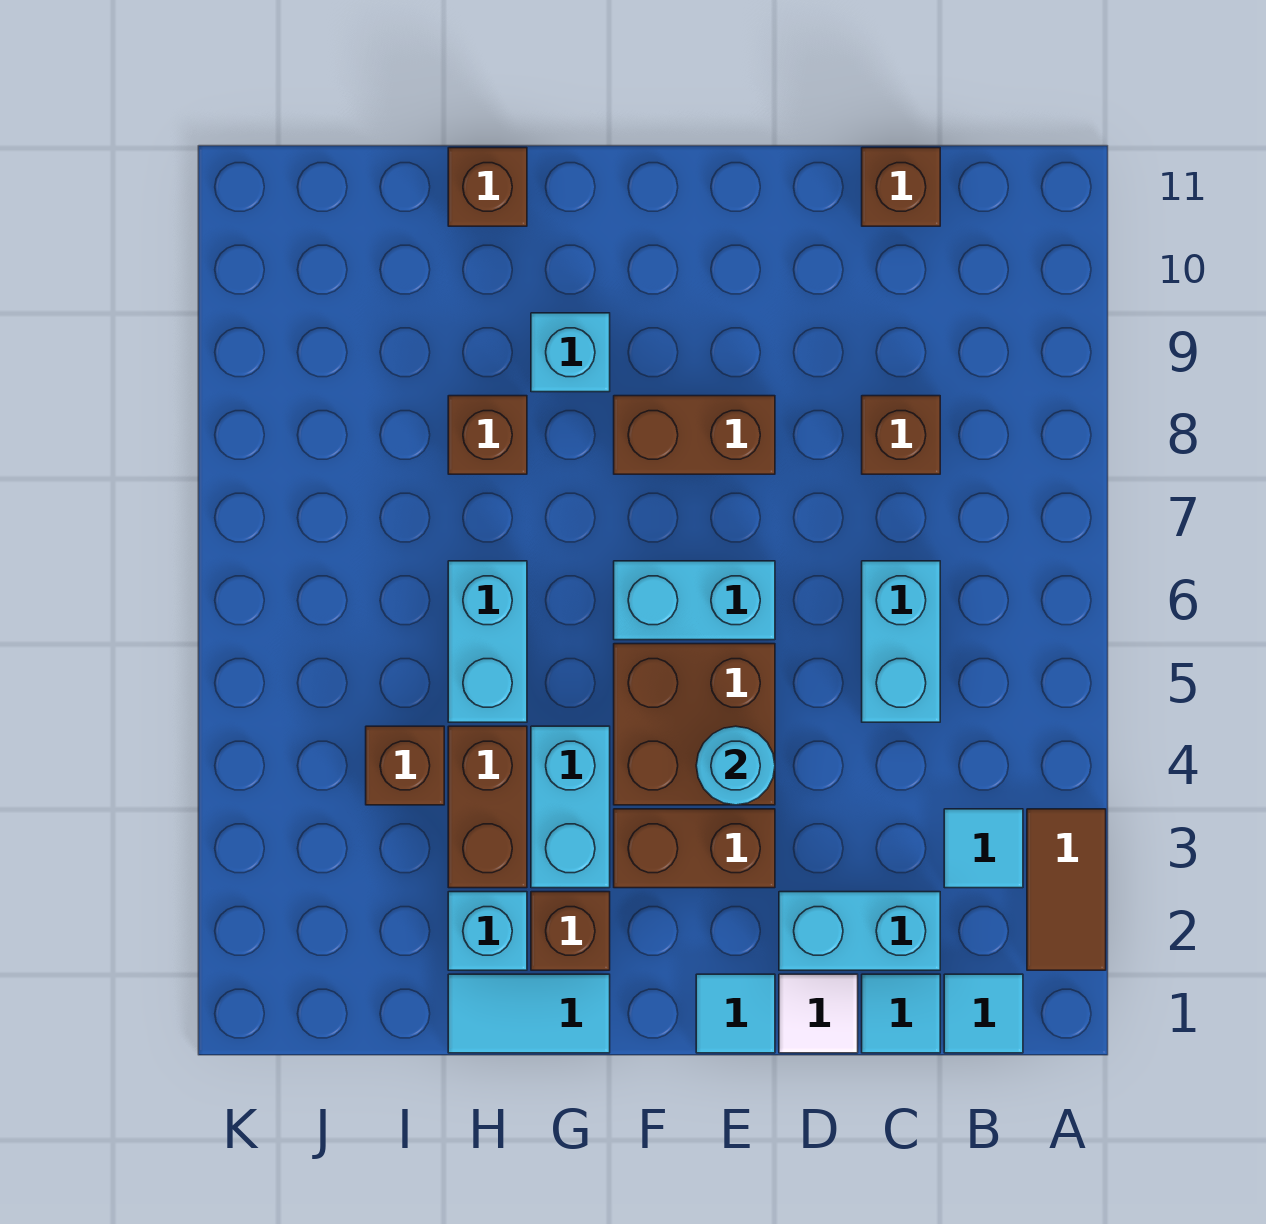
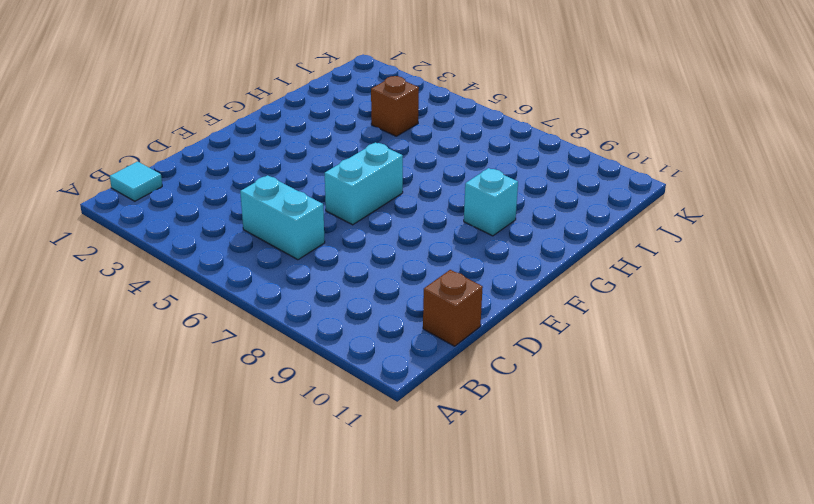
none -> brown 1x2 tile [1027,809,1106,970]
none -> cyan 1x1 tile [944,809,1023,888]
none -> cyan 1x1 tile [862,974,940,1053]

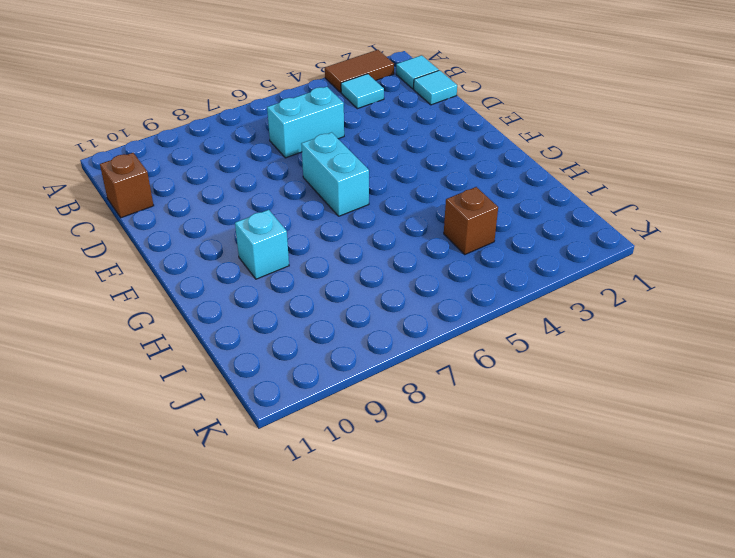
none -> cyan 1x2 brick [779,892,940,970]
none -> brown 1x1 brick [862,396,940,474]
none -> white 1x1 tile [779,974,858,1053]

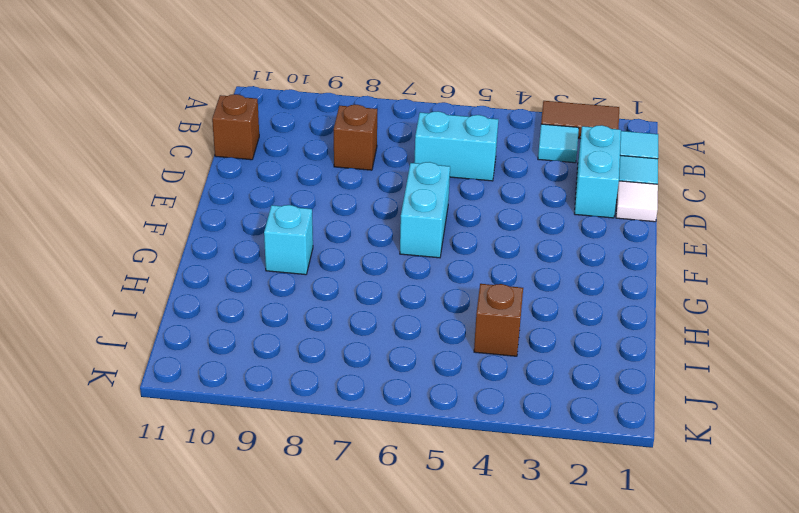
none -> cyan 1x1 tile [696,974,775,1053]
none -> brown 1x2 brick [614,809,775,888]
none -> brown 2x2 brick [614,644,775,805]

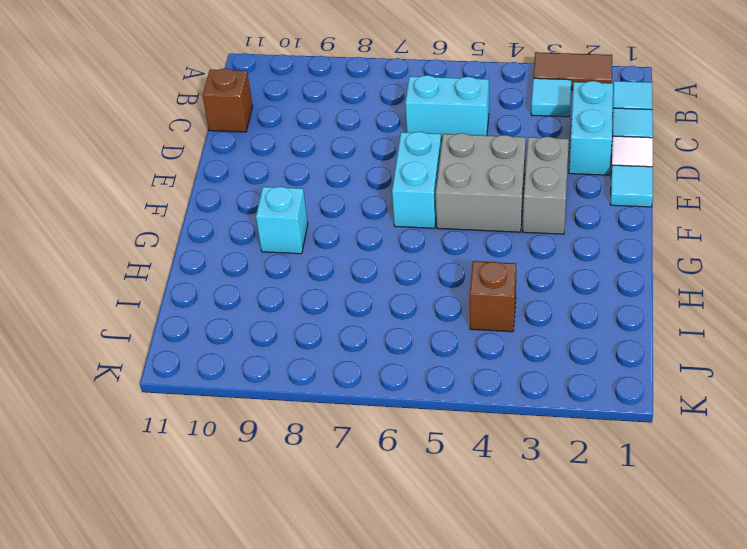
grey 1x2 brick [523,137,569,234] -> brown 1x2 brick [614,809,775,888]
grey 2x2 brick [436,133,526,232] -> brown 2x2 brick [614,644,775,805]
none -> brown 1x1 brick [862,396,940,474]
none -> brown 1x2 brick [614,396,775,474]
none -> cyan 1x2 tile [448,974,610,1053]

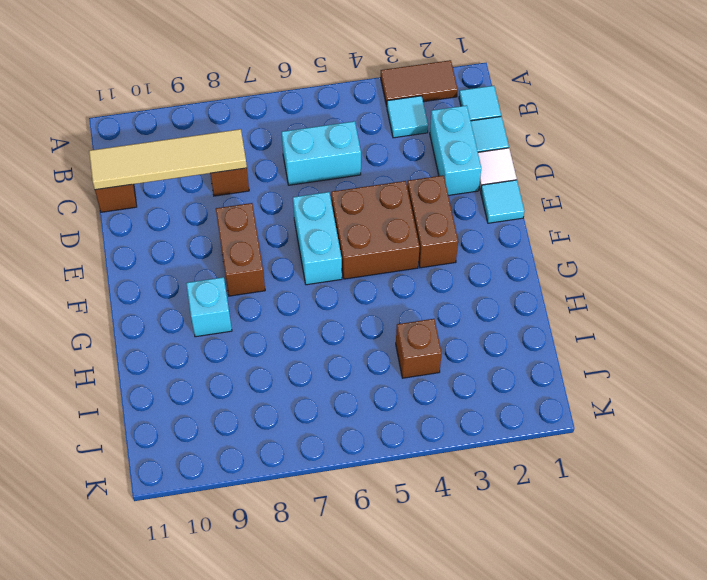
tan 1x4 tile [89,129,247,190] -> none
none -> cyan 1x2 tile [448,974,610,1053]
none -> brown 1x1 brick [531,892,610,970]
none -> cyan 1x2 brick [531,726,610,888]

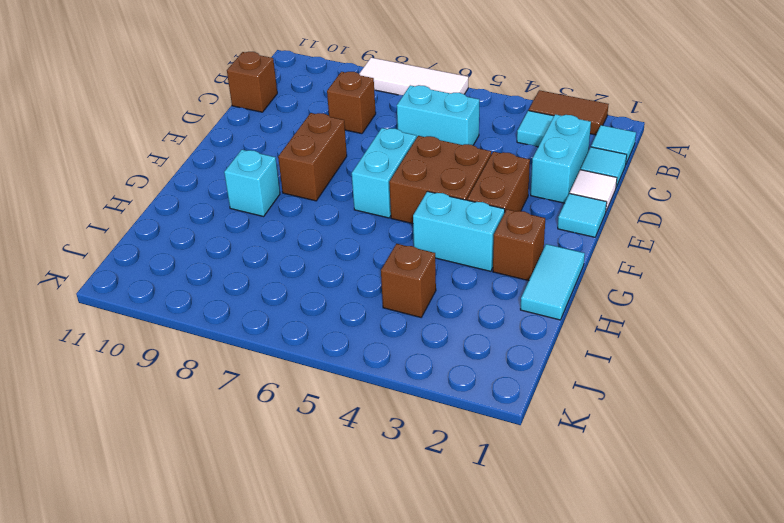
white 1x3 tile [359,58,468,95] -> none
none -> cyan 1x1 brick [448,892,527,970]
none -> brown 1x2 brick [448,726,527,888]
none -> cyan 1x2 brick [448,561,527,722]

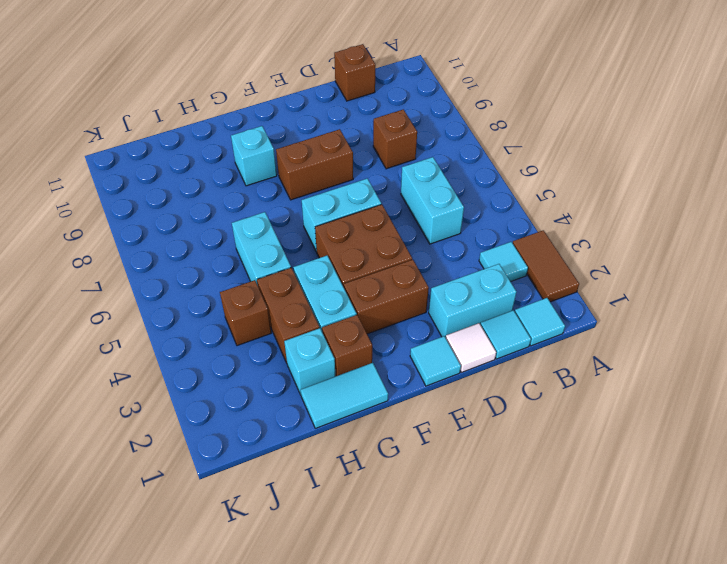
none -> brown 1x1 brick [448,396,527,474]
none -> brown 1x1 brick [448,148,527,226]
none -> cyan 1x1 round brick [696,726,775,805]

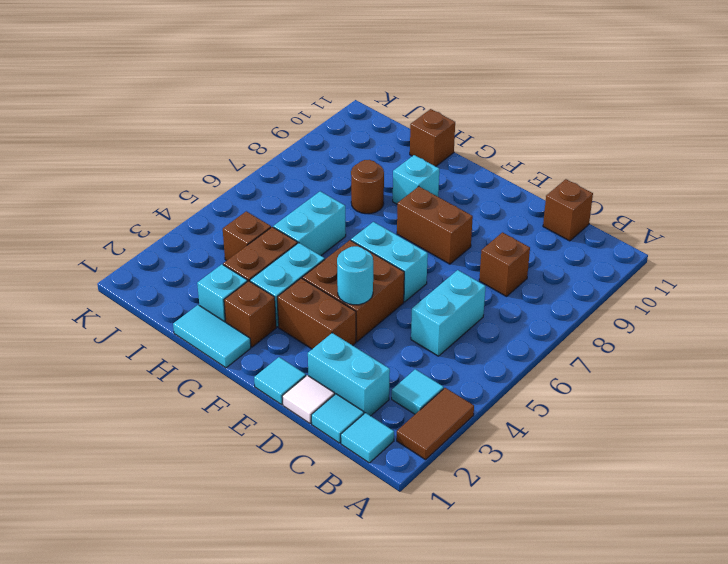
brown 1x1 round brick [351,160,384,214] -> brown 1x1 brick [448,396,527,474]

